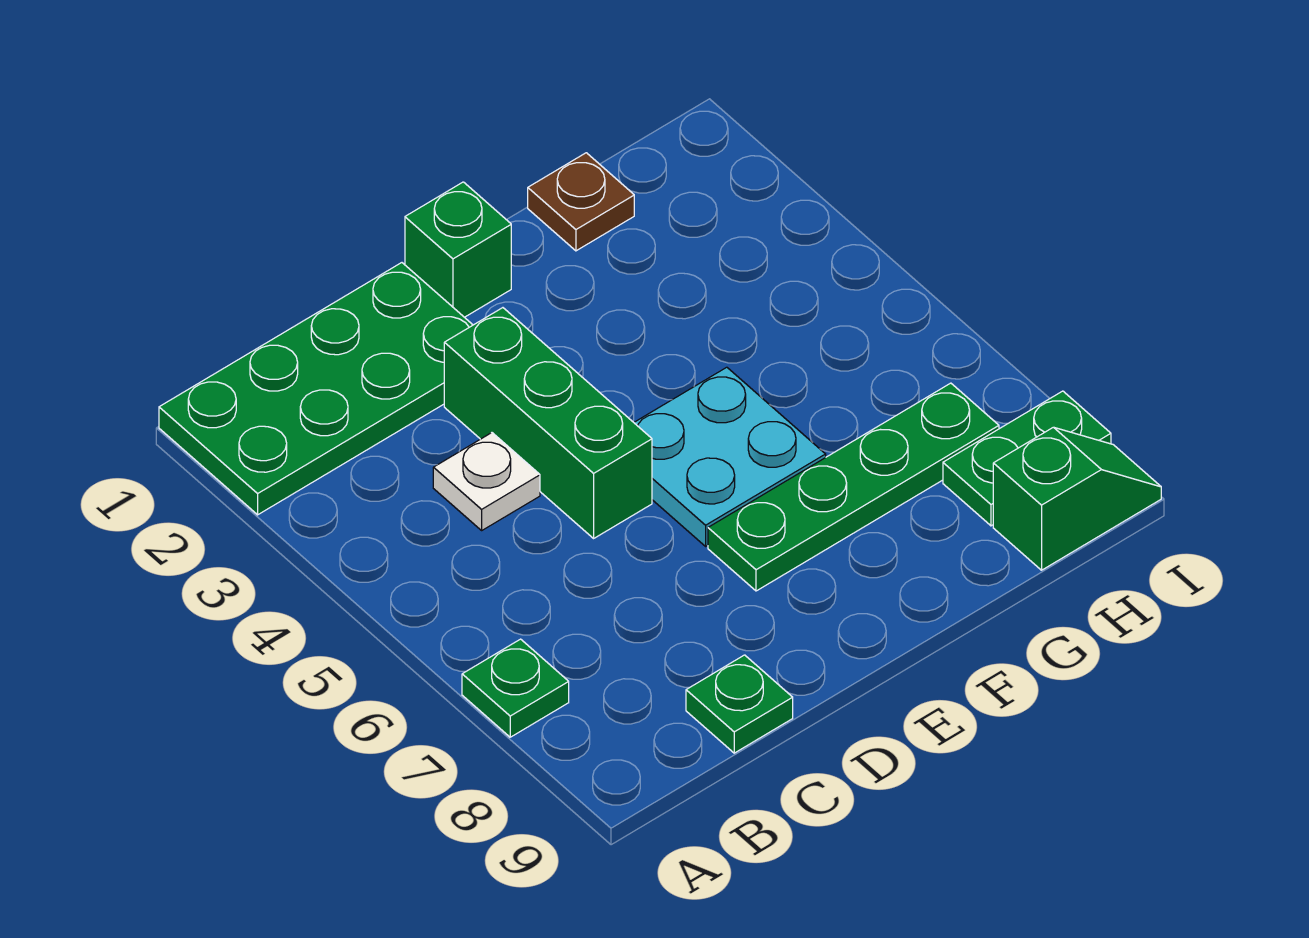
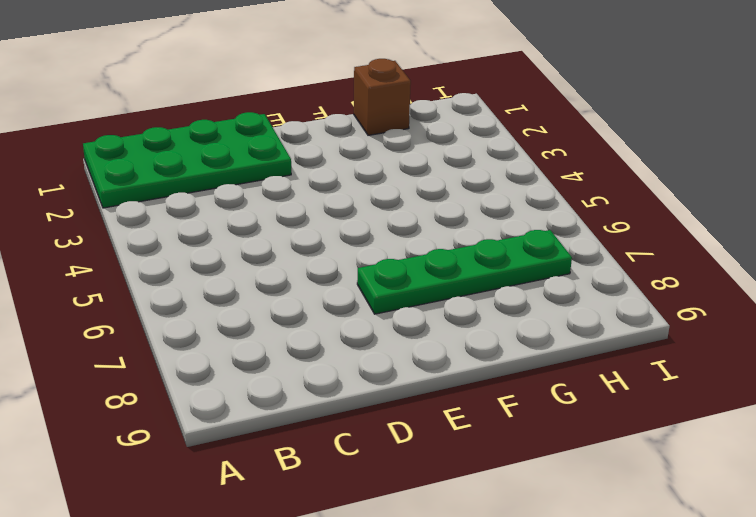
brown 1x1 brick [354,59,411,135] -> brown 1x1 plate [528,153,634,251]
none -> green 1x1 plate [462,639,569,737]
none -> white 1x1 plate [433,433,540,530]

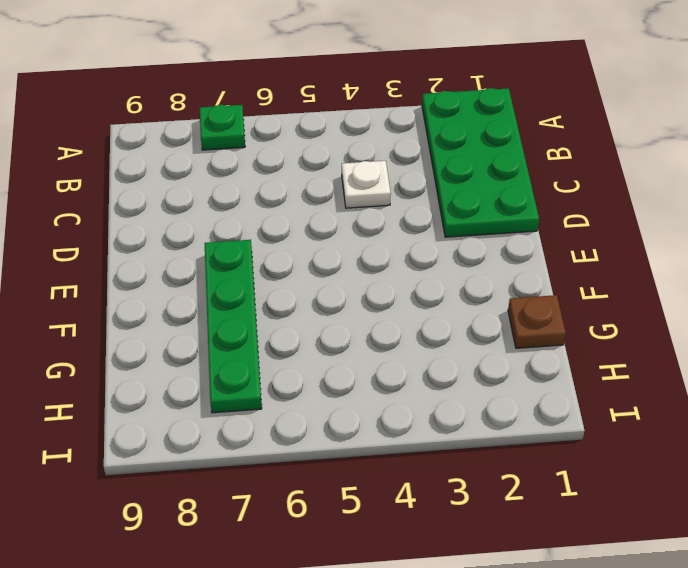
none -> green 1x1 plate [686,655,793,753]
none -> green 1x3 brick [444,308,652,538]

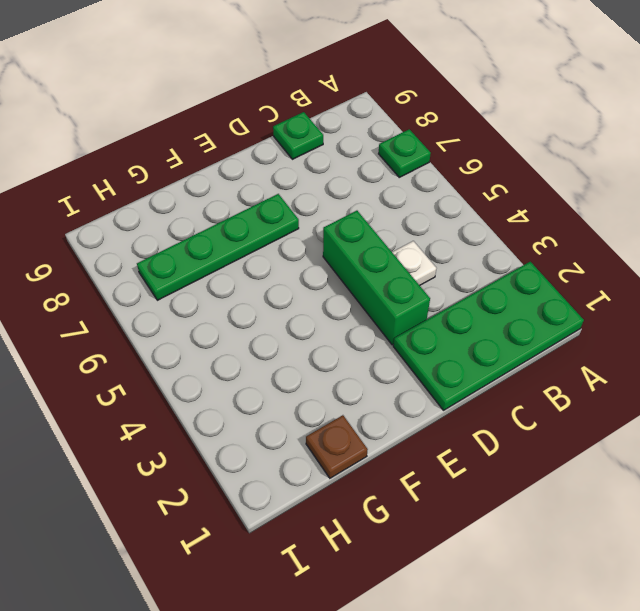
none -> green 1x1 brick [405,182,511,317]
none -> cyan 2x2 plate [634,367,826,546]

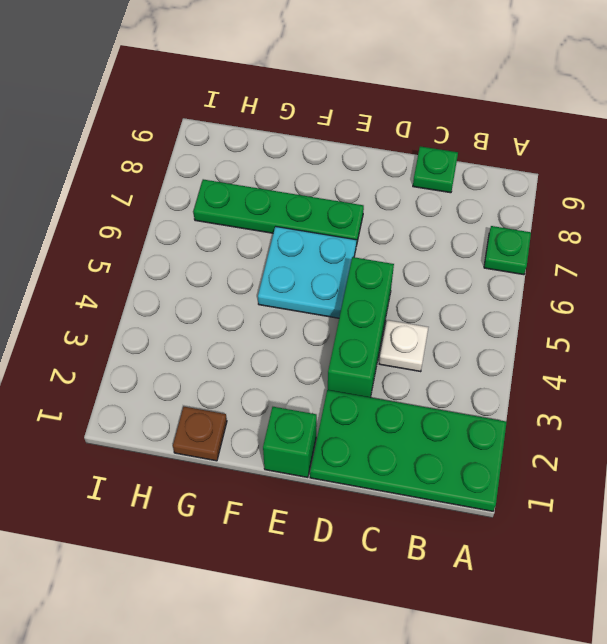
none -> green 1x2 plate [943,391,1111,526]
none -> green 1x2 slope [993,427,1161,570]

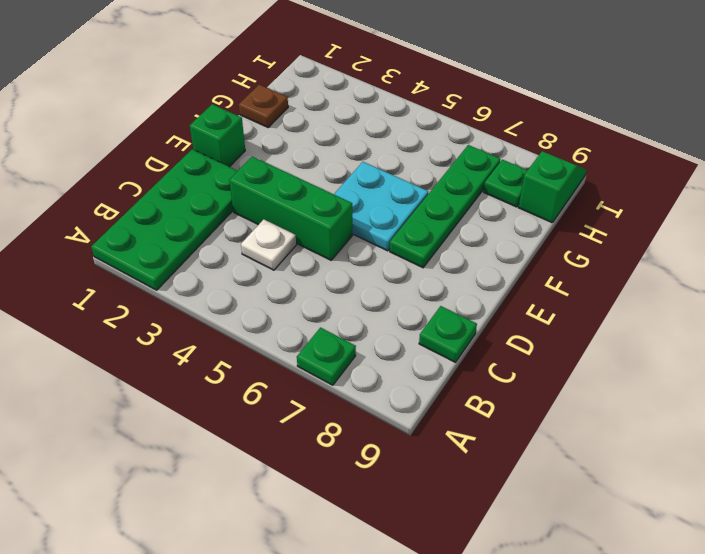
green 1x1 plate [484,160,528,207] -> green 1x2 plate [943,391,1111,526]

